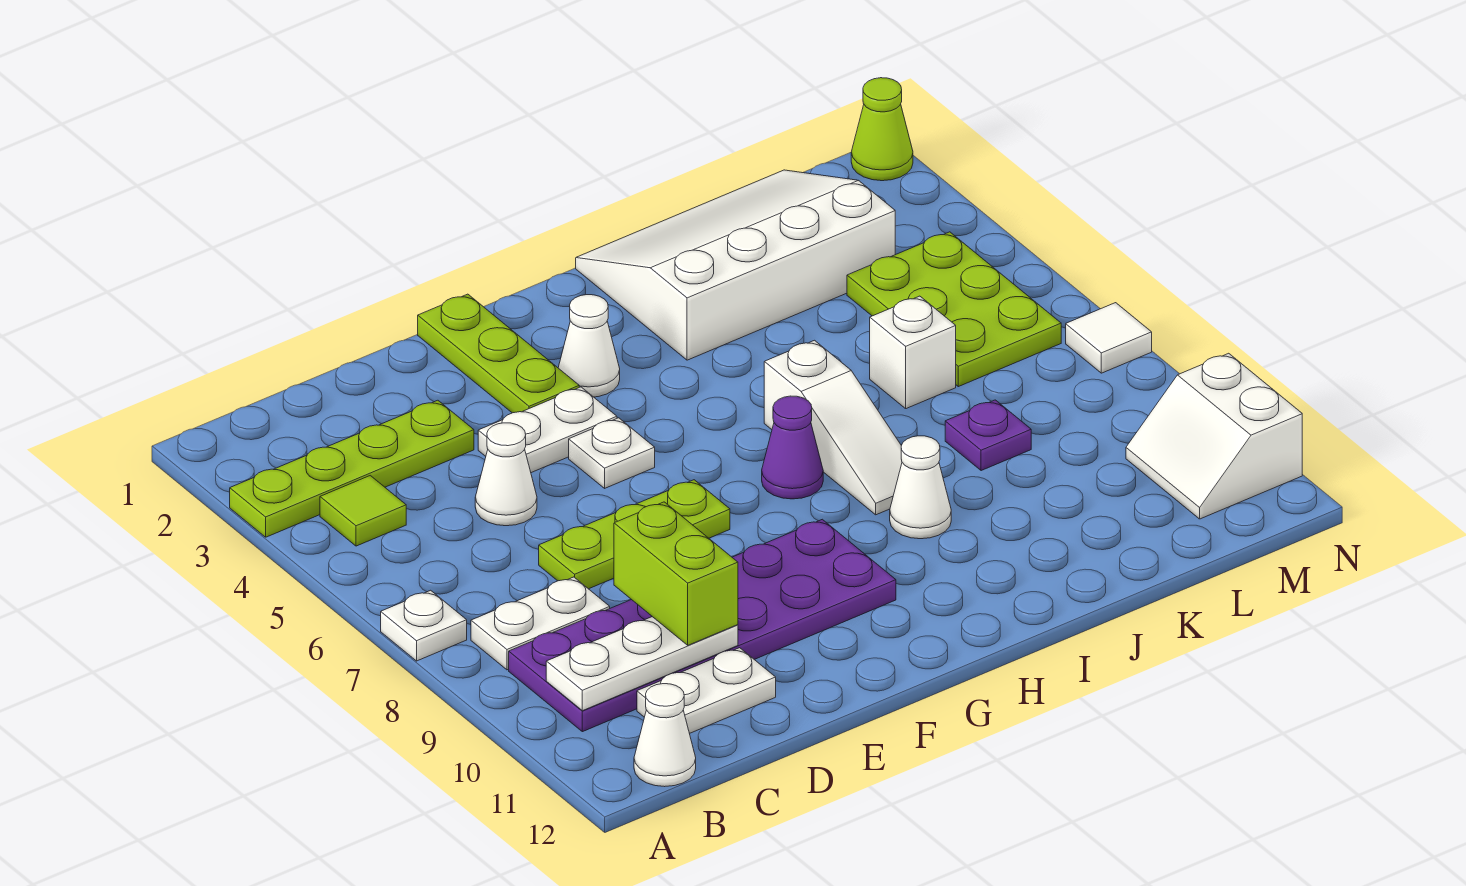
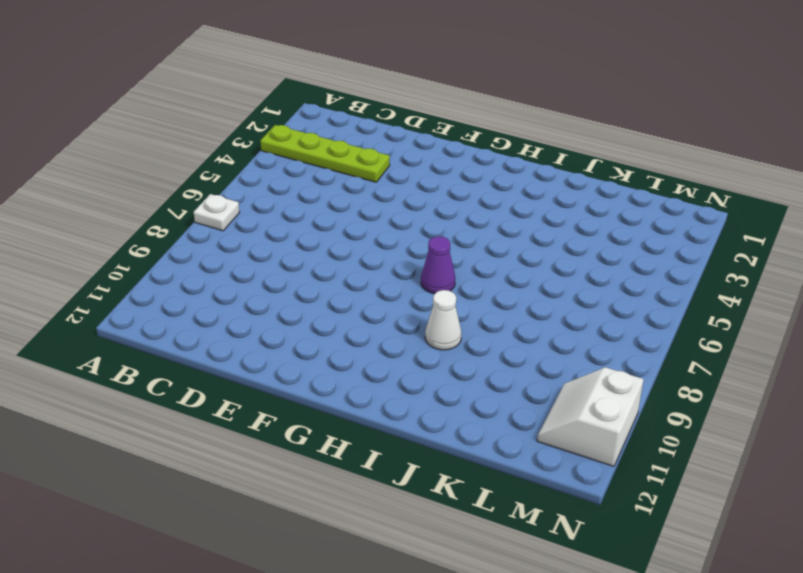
none -> lime 1x1 tile [320,476,406,546]
none -> white 1x2 plate [471,577,610,670]
none -> purple 2x6 plate [509,519,896,732]

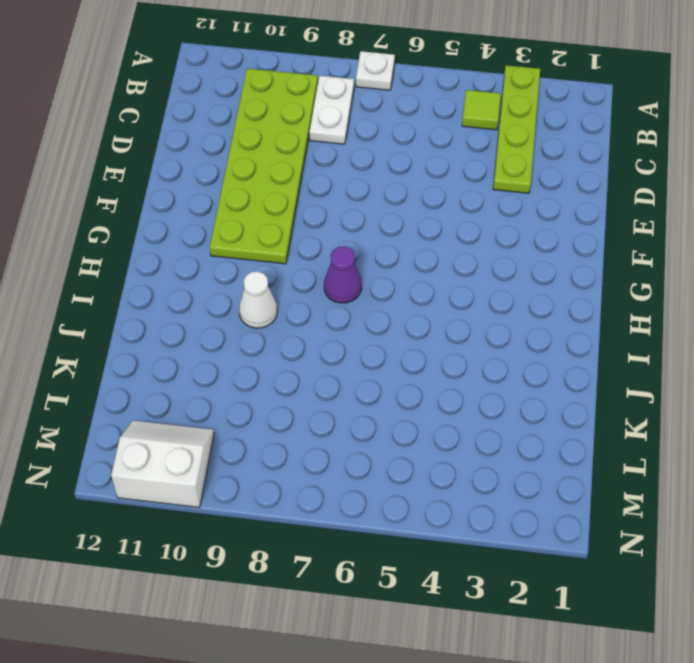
lime 2x6 plate [210,68,318,264] -> purple 2x6 plate [509,519,896,732]
none -> white 1x1 cone [634,684,696,787]
none -> white 1x2 plate [637,648,776,733]
none -> white 1x1 cone [475,423,537,526]

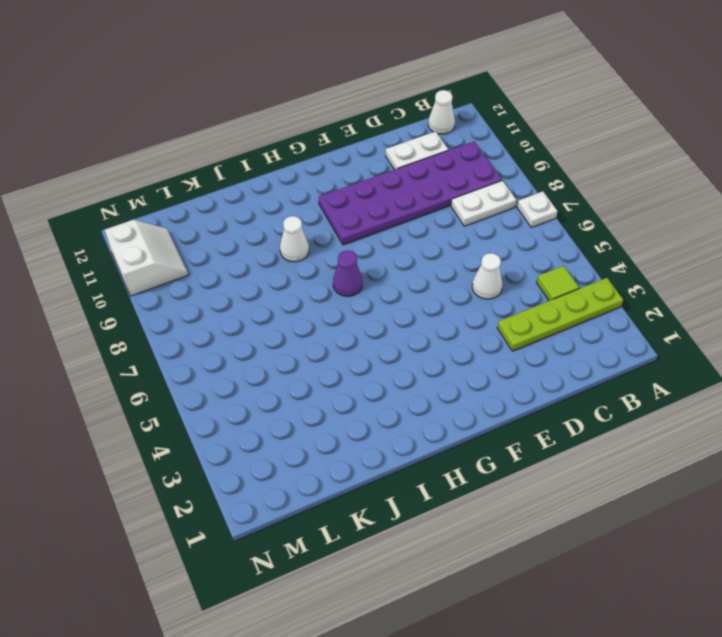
none -> lime 1x3 plate [539,480,730,589]
none -> white 1x2 plate [478,387,617,473]
none -> lime 1x3 plate [418,294,579,413]

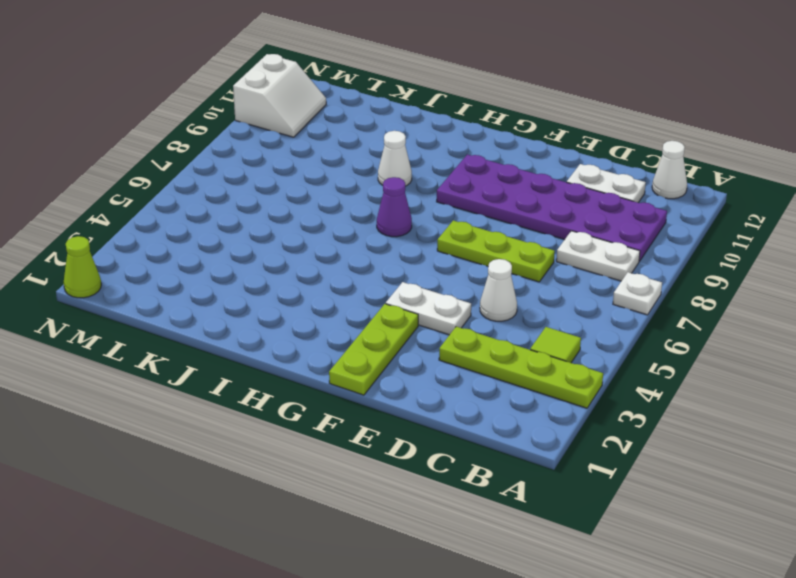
none -> white 1x1 plate [569,418,655,488]
none -> white 1x1 cone [558,295,620,397]
none -> white 3x4 slope [576,170,895,360]

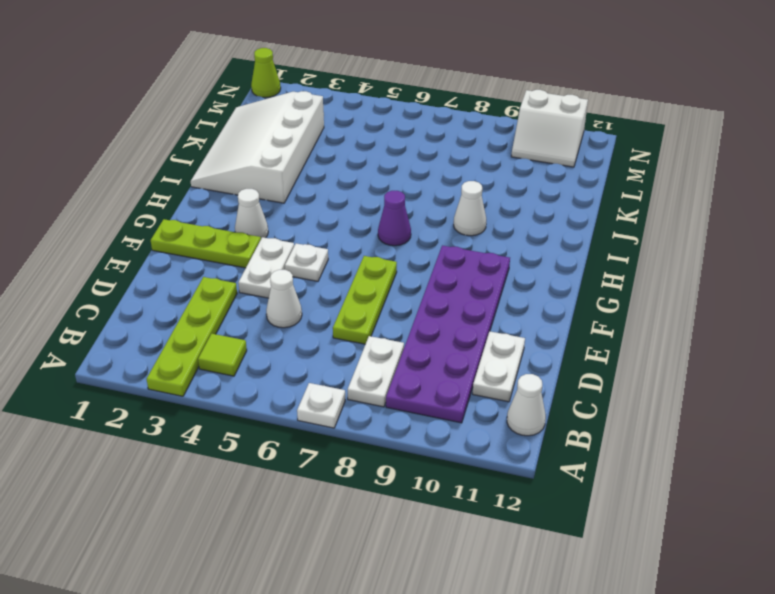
none -> white 1x3 slope [764,340,902,515]
none -> white 1x1 brick [870,296,956,409]
none -> purple 1x1 plate [945,400,1031,471]

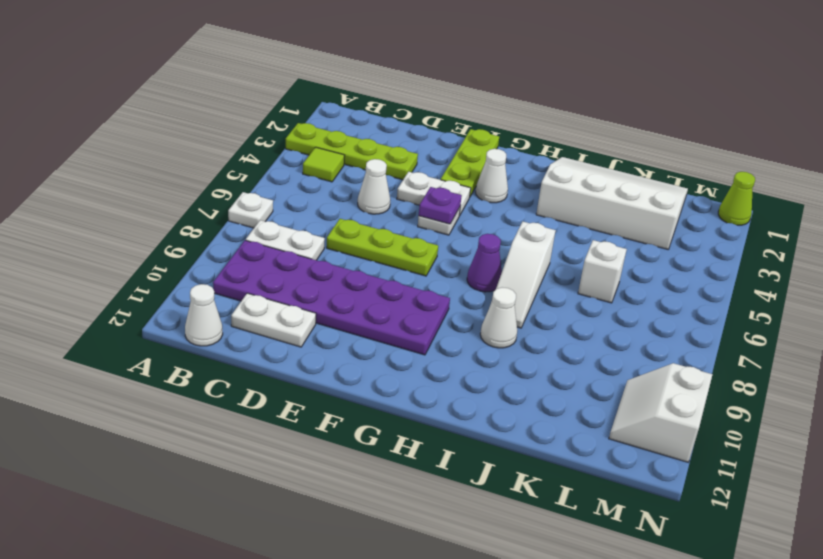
purple 1x1 plate [419,187,462,224] -> purple 1x1 plate moved to [945,400,1031,471]
none -> lime 2x3 plate [847,232,1061,387]
none -> white 1x1 tile [1066,303,1152,373]
none -> white 1x3 plate [546,617,738,711]

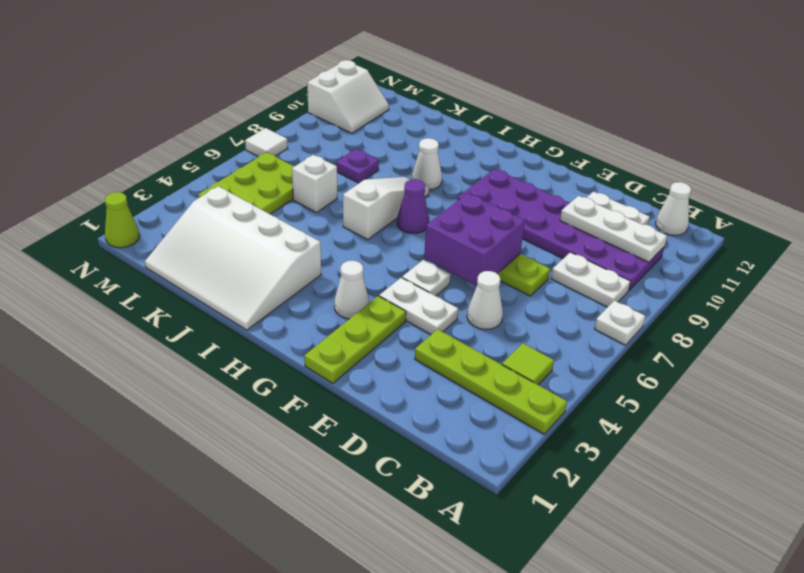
purple 2x2 brick [424,193,525,286] -> none
none -> lime 1x2 brick [614,502,738,645]

